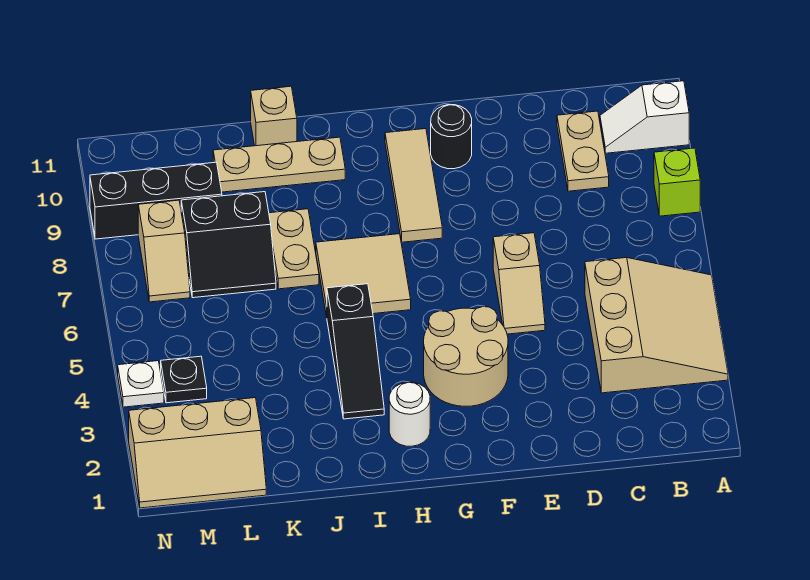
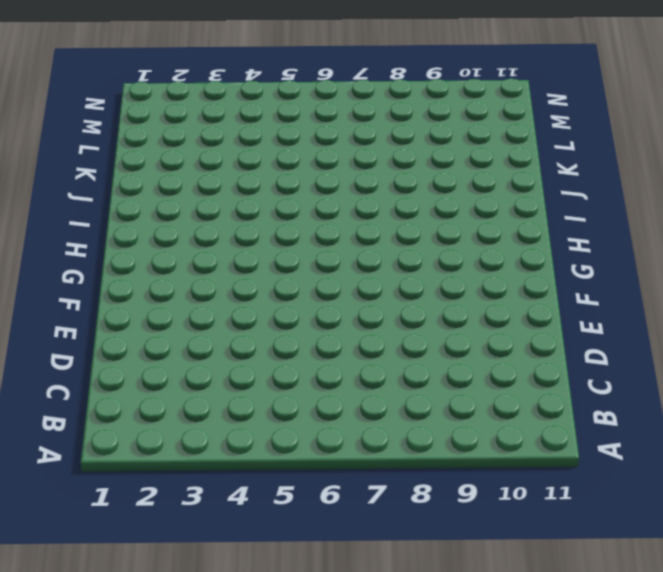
none -> tan 3x3 slope [585,258,728,393]
none -> lime 1x1 brick [654,148,700,216]
none -> white 1x2 slope [600,81,689,153]

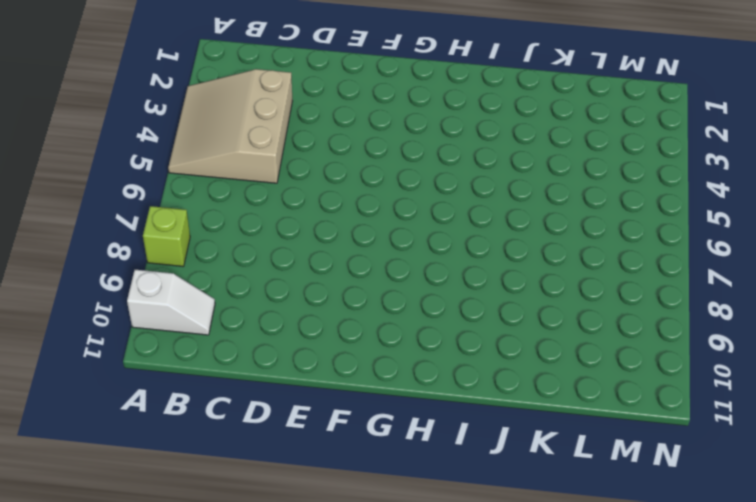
none -> tan 1x2 plate [557,111,609,191]
none -> tan 1x2 slope [493,233,545,334]
none -> tan 2x2 round brick [424,307,508,406]

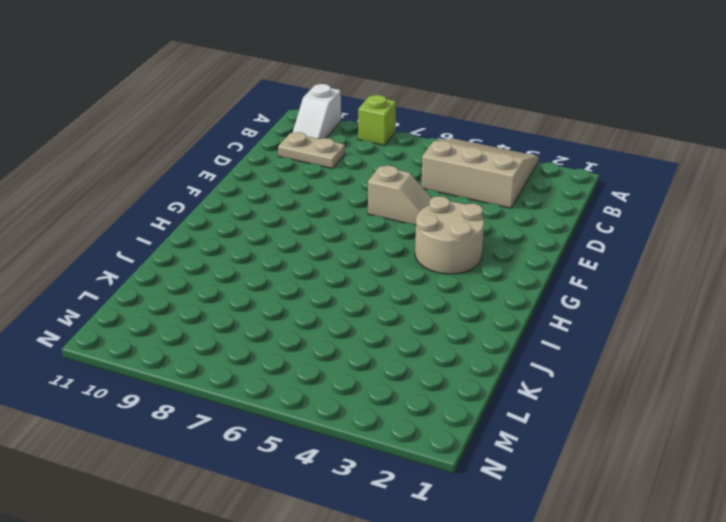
none -> black 1x1 round brick [431,105,472,169]
none -> tan 1x3 tile [385,129,442,242]
none -> white 1x1 round brick [389,382,430,446]

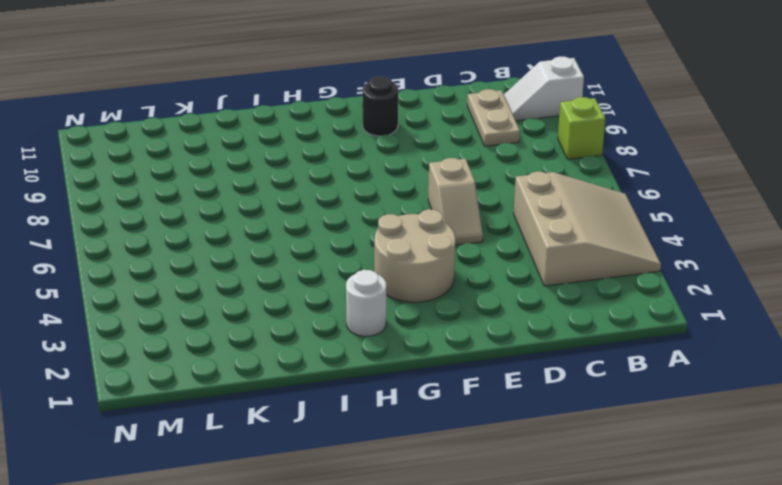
none -> tan 1x3 tile [385,129,442,242]
none -> tan 2x2 tile [316,234,411,317]
none -> black 1x3 slope [327,284,384,419]

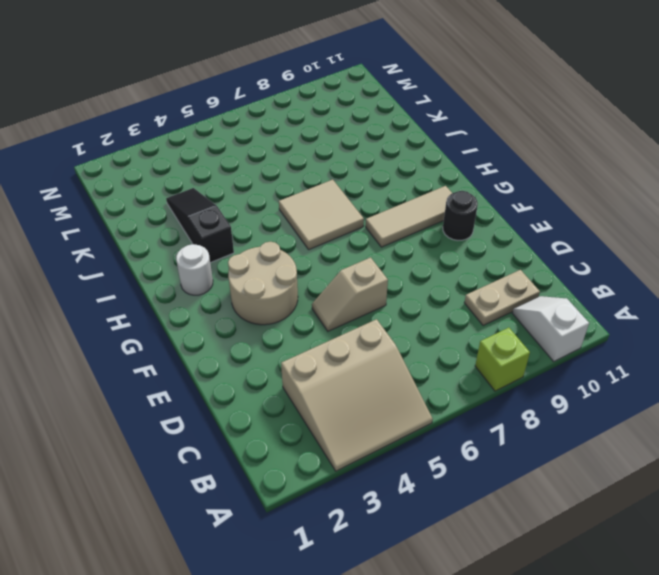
black 1x3 slope [166,188,234,263] -> black 1x3 slope turned to [327,284,384,419]
none -> tan 1x3 plate [213,137,345,192]
none -> tan 1x2 plate [269,209,319,289]
none -> tan 1x1 brick [251,86,297,146]

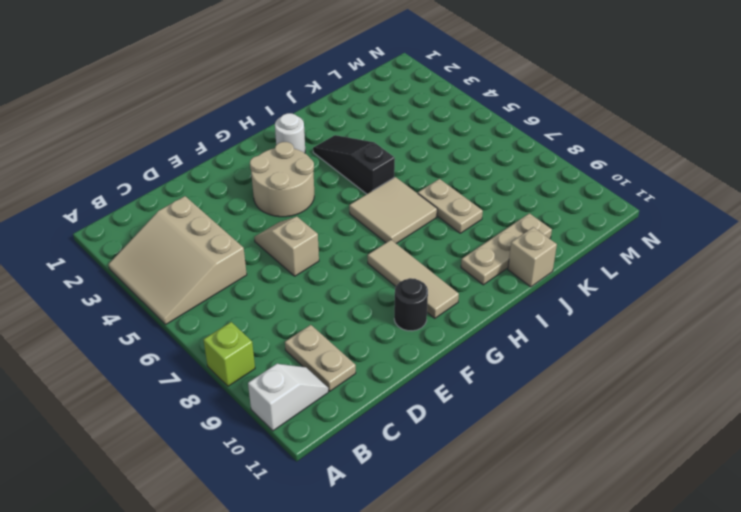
none -> black 2x2 slope [181,192,276,298]
none -> tan 2x3 slope [129,398,266,508]
none -> black 1x3 brick [90,162,222,239]

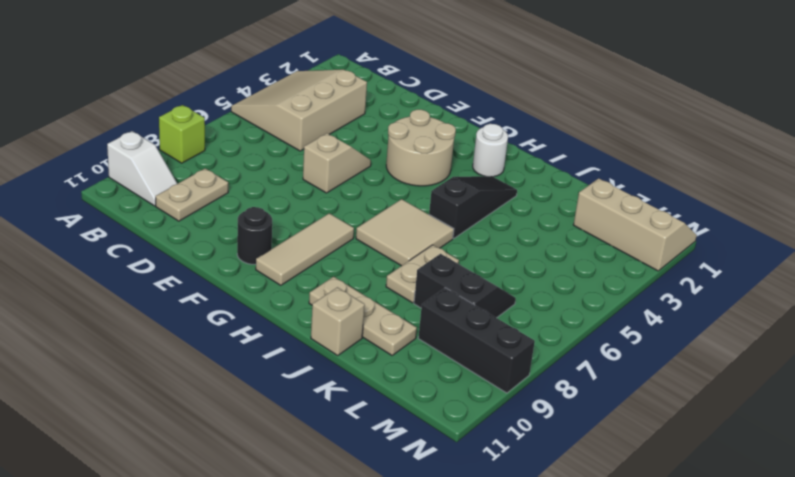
none -> black 1x1 plate [161,356,207,403]
none -> tan 1x2 slope [138,200,190,302]
none -> white 1x1 plate [118,361,164,407]

